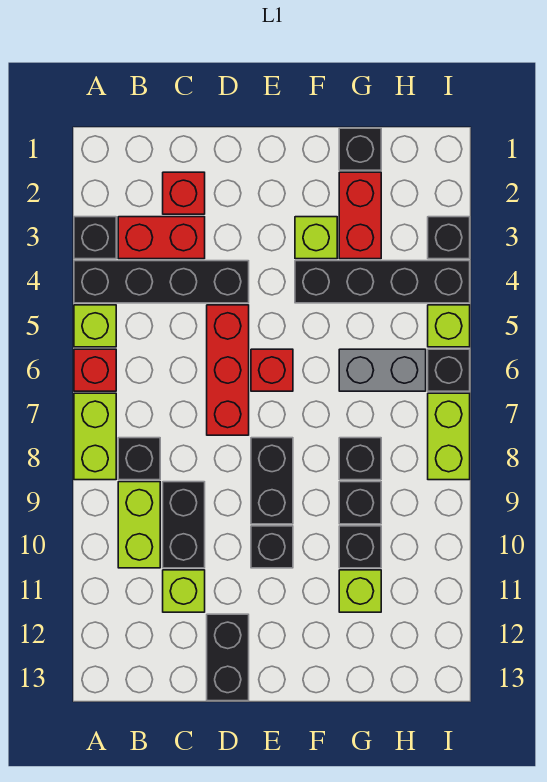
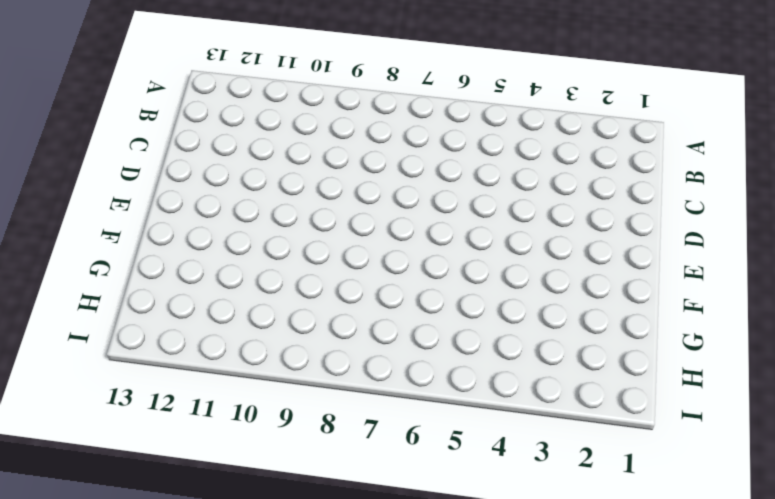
none -> black 1x1 brick [74,217,116,259]
none -> black 1x4 brick [74,261,249,303]
none -> lime 1x1 brick [74,305,116,347]

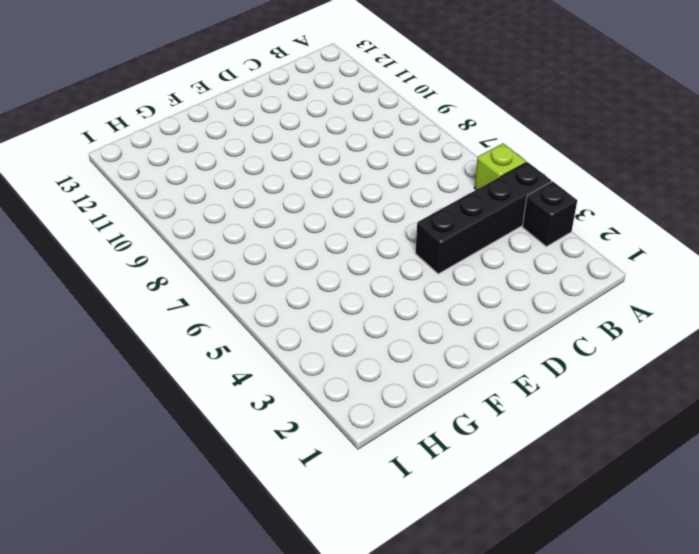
none -> red 1x1 brick [74,349,116,391]
none -> lime 1x2 brick [74,393,116,480]
none -> red 1x2 brick [118,217,205,259]

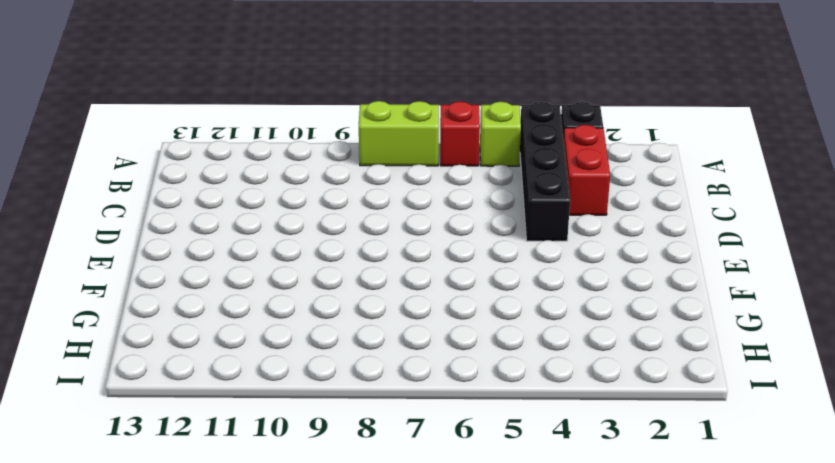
none -> black 1x1 brick [118,438,160,480]
none -> lime 1x2 brick [118,482,160,568]
none -> red 1x1 brick [163,172,205,214]

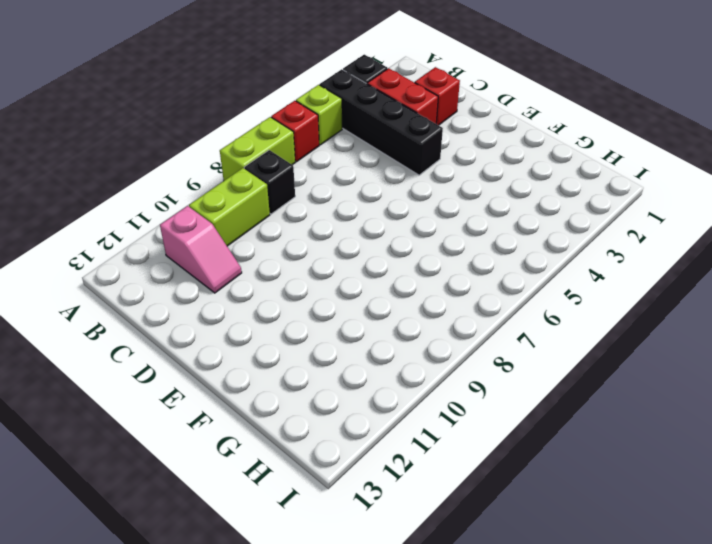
pink 1x2 slope [160,206,242,293] -> lime 1x1 brick [163,570,205,612]
none -> black 1x2 brick [163,482,205,568]
none -> red 1x3 brick [207,305,249,435]
none -> black 1x2 brick [207,614,249,701]

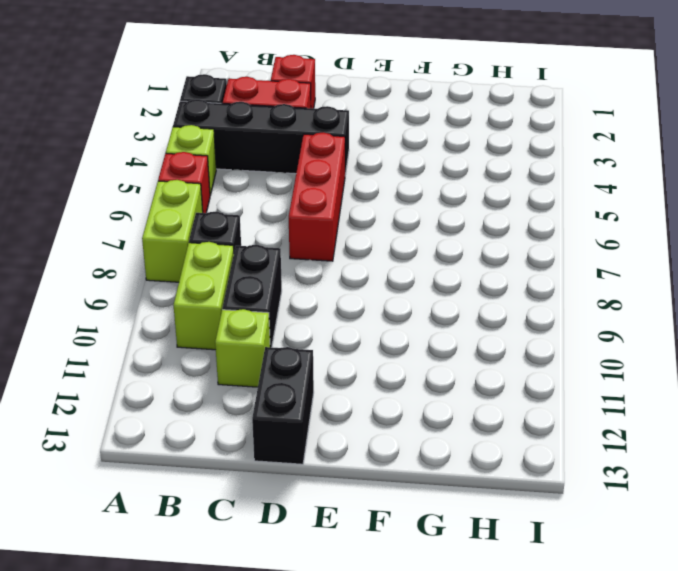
none -> red 1x1 brick [251,349,293,391]
none -> black 1x2 brick [251,438,293,524]
none -> black 1x1 brick [251,526,293,568]

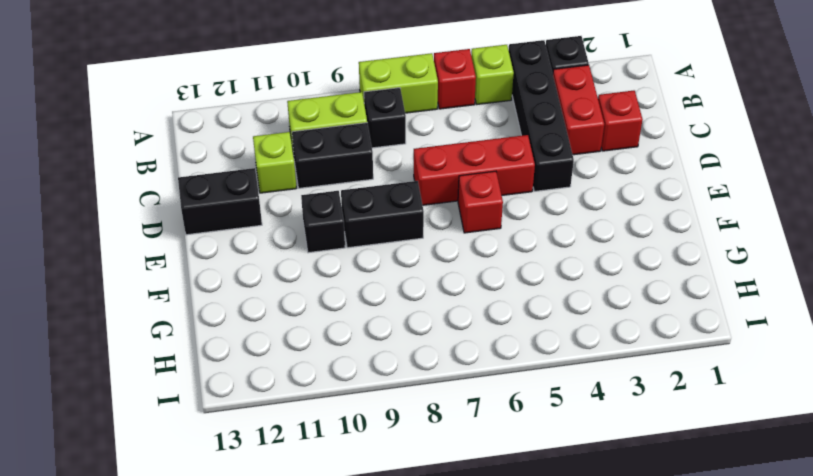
none -> lime 1x1 brick [295,217,337,259]
none -> black 1x4 brick [295,261,470,303]
none -> black 1x1 brick [339,128,381,170]

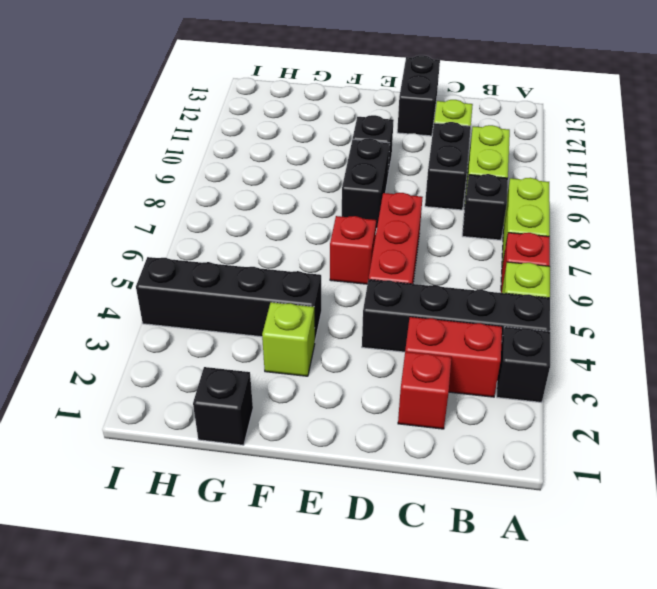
none -> red 1x2 brick [339,172,381,259]
none -> grey 1x2 brick [339,349,426,391]
none -> black 1x1 brick [339,438,381,480]

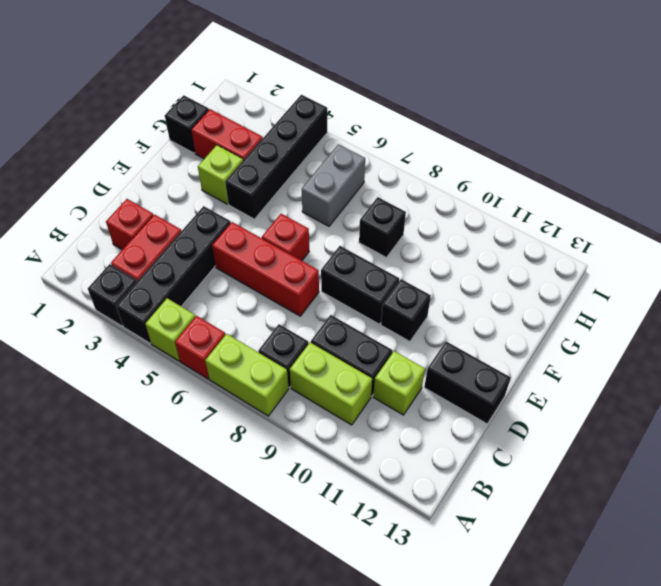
none -> black 1x1 brick [339,482,381,524]
none -> black 1x1 brick [339,526,381,568]
none -> lime 1x1 brick [339,570,381,612]

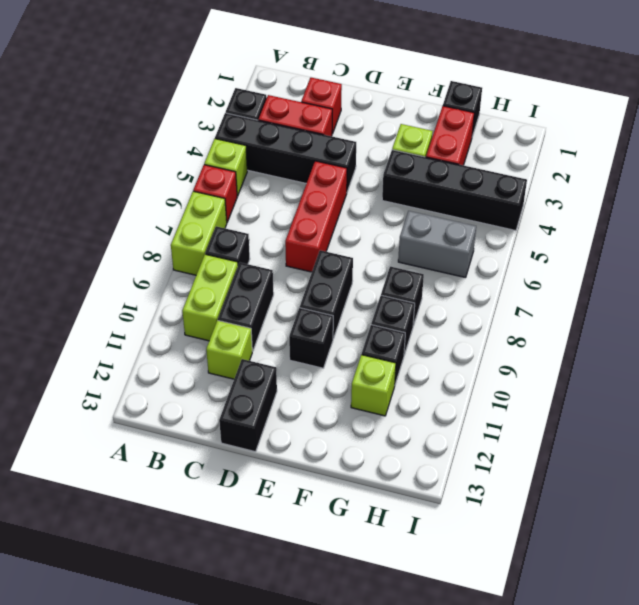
none -> red 1x1 brick [251,349,293,391]
none -> black 1x1 brick [428,217,470,259]
none -> lime 1x1 brick [428,305,470,347]

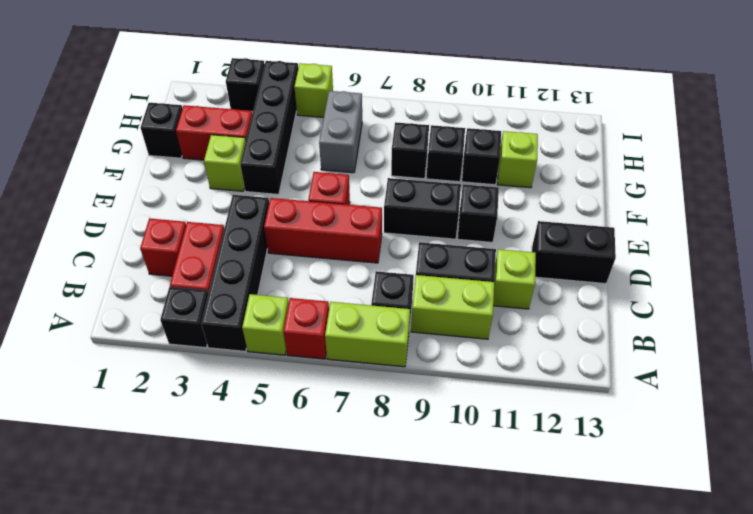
none -> black 1x1 brick [428,349,470,391]
none -> lime 1x2 brick [428,393,470,480]

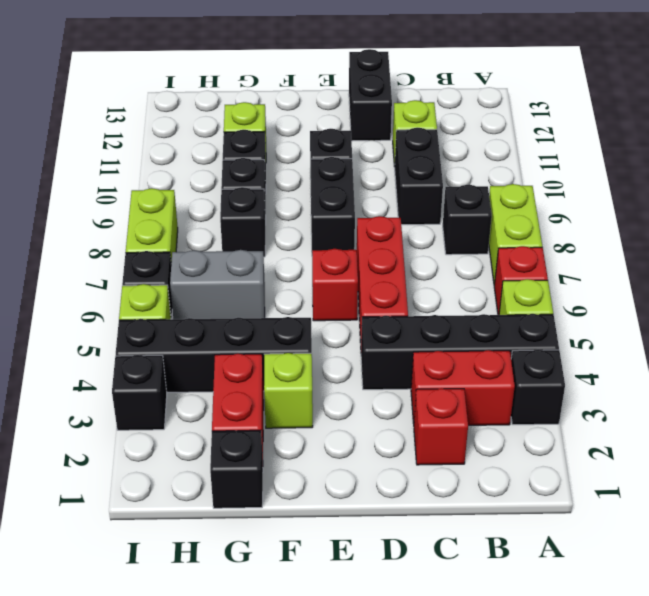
none -> lime 1x2 brick [118,482,160,568]

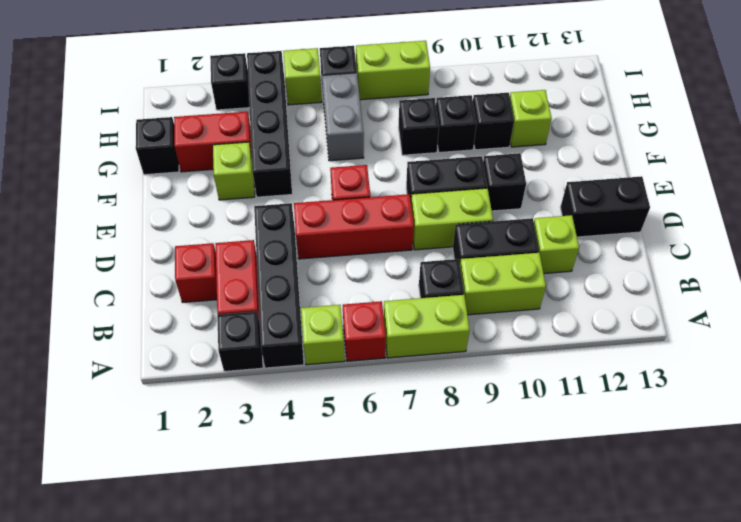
lime 1x2 brick [411,188,493,250] -> none

